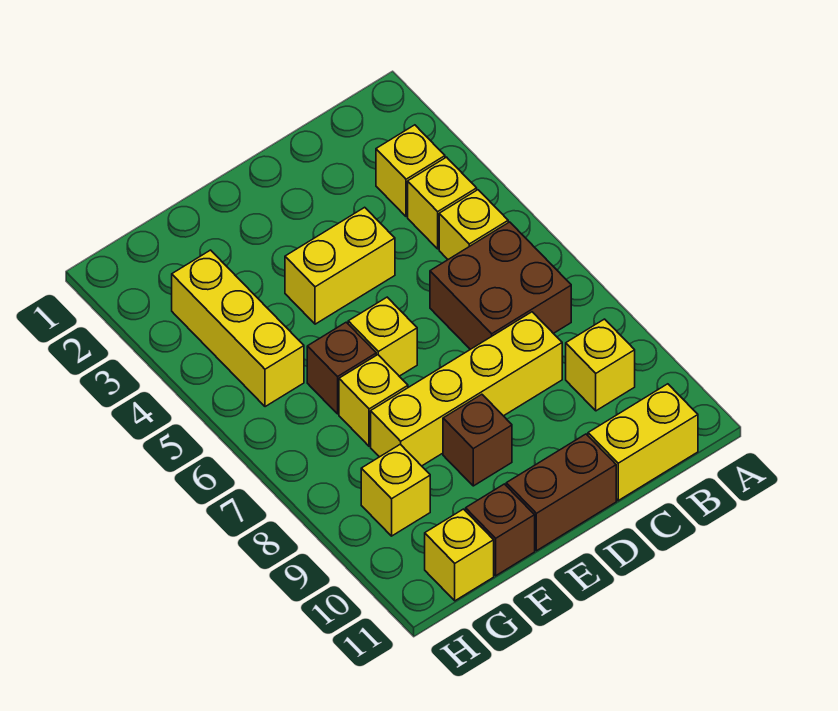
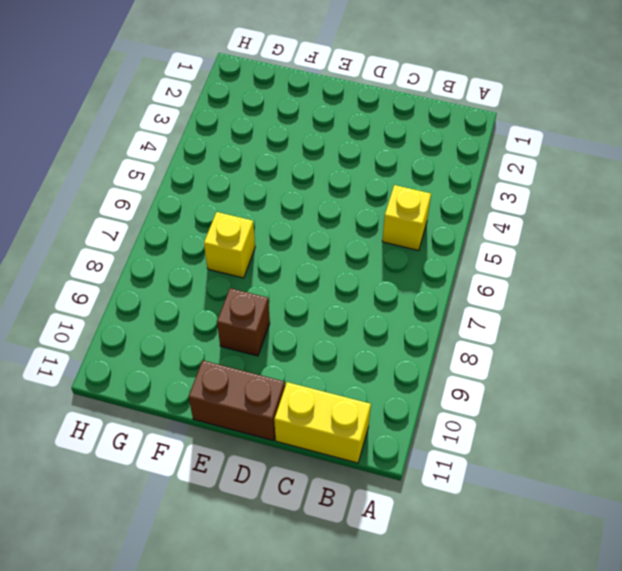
none -> yellow 1x1 brick [376,125,445,217]
none -> yellow 1x1 brick [408,157,477,249]
none -> brown 2x2 brick [430,222,571,349]

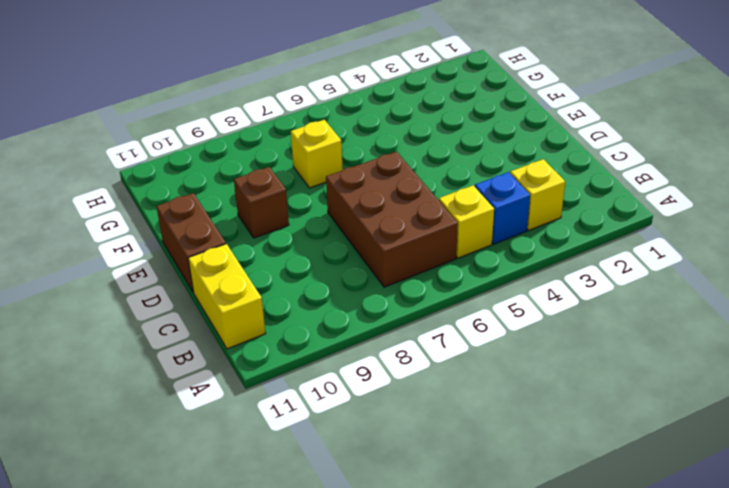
blue 1x1 brick [475,172,530,244] -> yellow 1x1 brick [408,157,477,249]
brown 2x3 brick [326,151,458,287] -> brown 2x2 brick [430,222,571,349]
none -> yellow 1x1 brick [566,319,635,411]
none -> yellow 1x4 brick [371,312,562,466]
none -> yellow 1x2 brick [285,207,395,324]

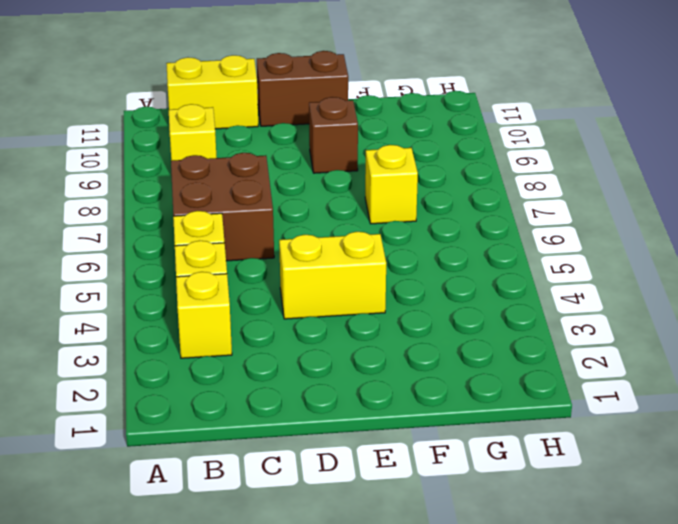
none -> yellow 1x4 brick [371,312,562,466]
none -> yellow 1x1 brick [348,297,417,376]
none -> brown 1x1 brick [307,322,376,414]

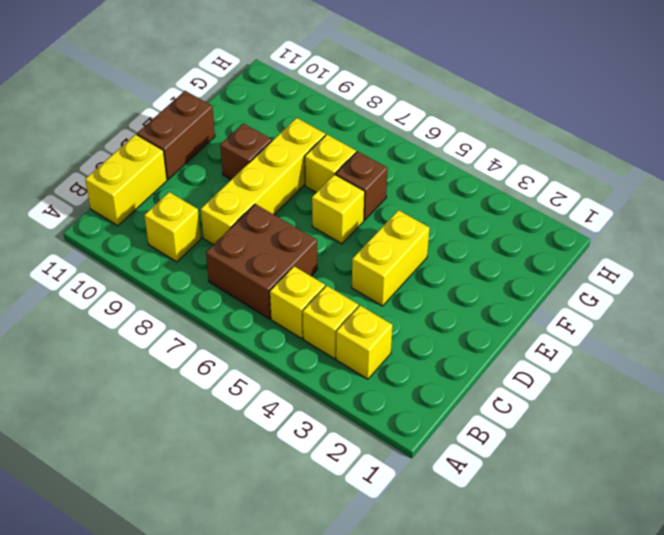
none -> brown 1x1 brick [466,484,535,576]
none -> yellow 1x3 brick [172,250,304,407]
none -> yellow 1x1 brick [361,444,430,536]

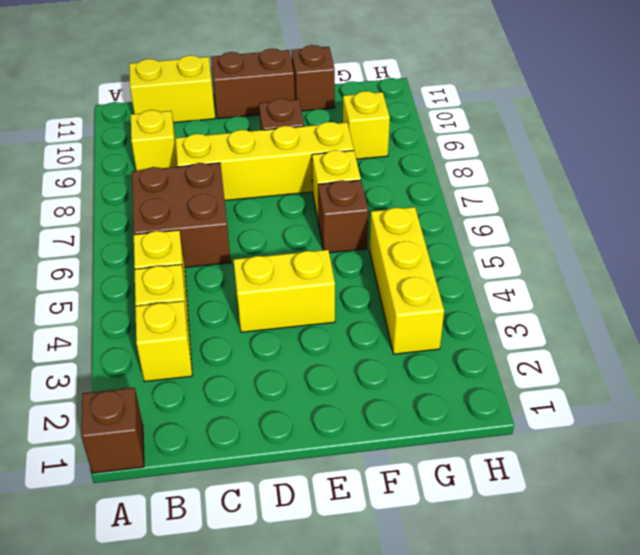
brown 1x1 brick [82,388,144,473] -> none
none -> yellow 1x1 brick [348,297,417,376]
none -> yellow 1x1 brick [425,509,494,601]

